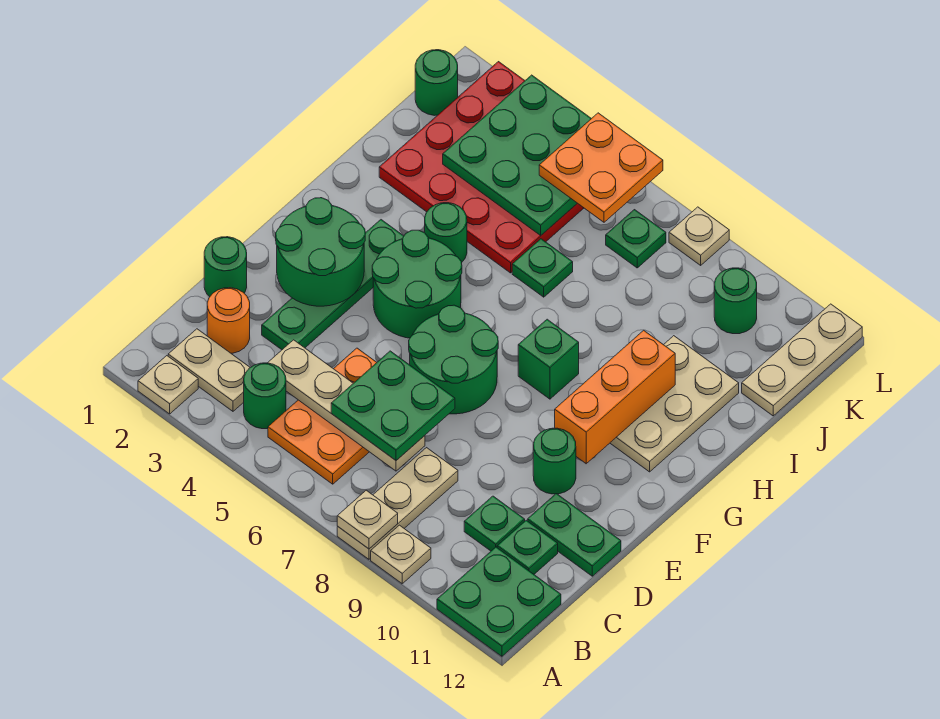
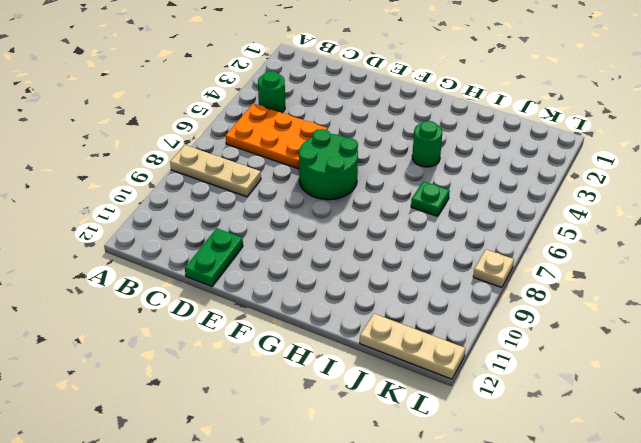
none -> tan 1x1 plate [138,356,198,414]
none -> tan 1x1 plate [371,525,431,584]
none -> green 2x2 plate [437,547,561,656]
none -> tan 1x2 plate [168,329,250,411]

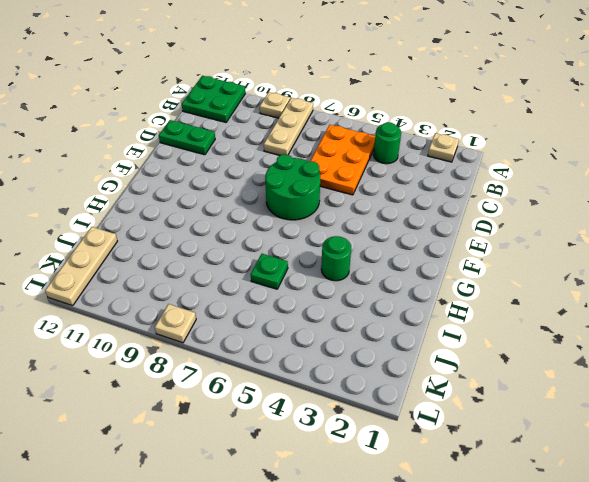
none -> tan 1x2 plate [168,329,250,411]
none -> orange 1x1 round brick [207,288,250,353]
none -> green 1x1 plate [464,496,525,551]
none -> green 1x1 plate [497,520,558,574]

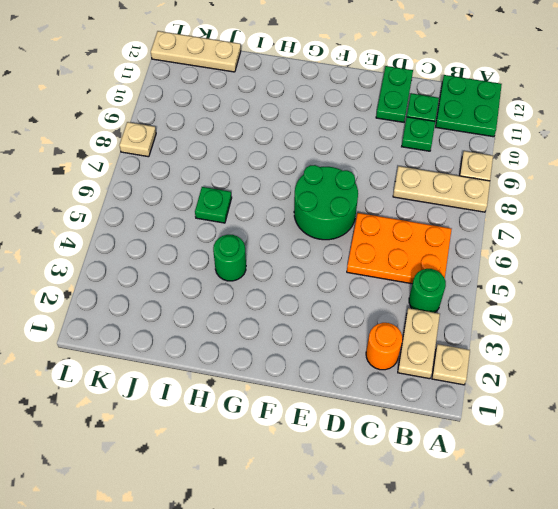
none -> green 1x1 round brick [204,237,247,297]
none -> green 1x4 plate [262,220,404,350]
none -> green 1x1 round brick [533,428,576,494]
none -> green 2x2 round brick [372,230,462,338]

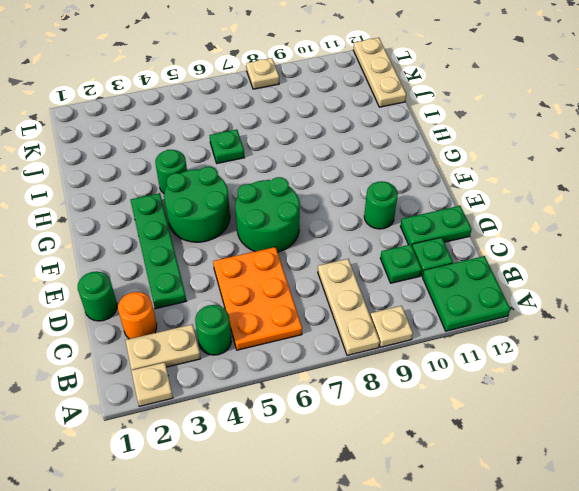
none -> green 1x1 brick [518,319,579,399]
none -> tan 2x3 plate [610,336,739,472]
none -> red 4x4 plate [379,62,584,273]
none -> green 1x1 round brick [415,50,458,116]

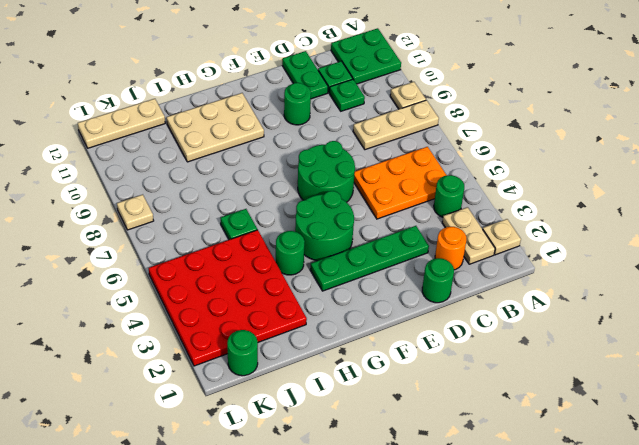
none -> green 1x1 brick [518,319,579,399]
none -> green 1x1 plate [606,210,666,268]
none -> green 1x1 round brick [714,268,757,334]
none -> tan 1x1 plate [337,490,398,549]

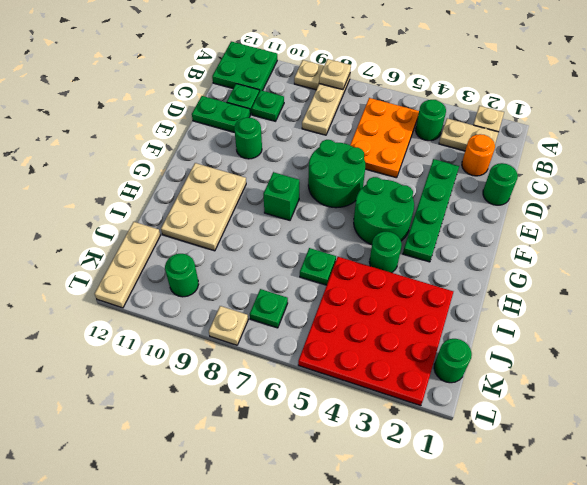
none -> tan 1x4 plate [268,340,425,471]
none -> green 2x2 round brick [276,198,365,306]
none -> orange 1x3 brick [555,330,675,464]
none -> green 3x3 plate [443,75,591,235]

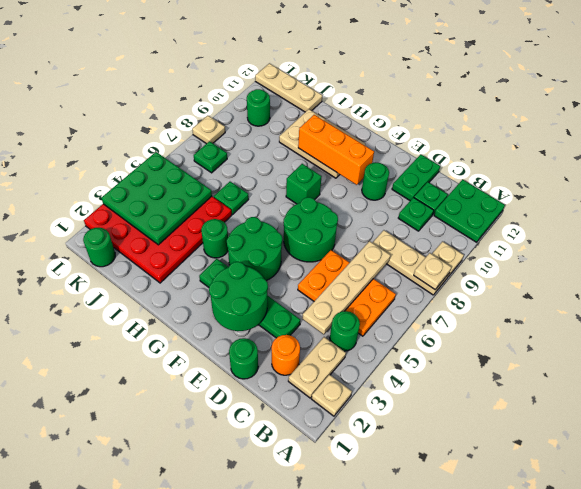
none -> green 2x2 plate [331,351,455,460]
none -> orange 2x2 plate [539,113,663,222]

